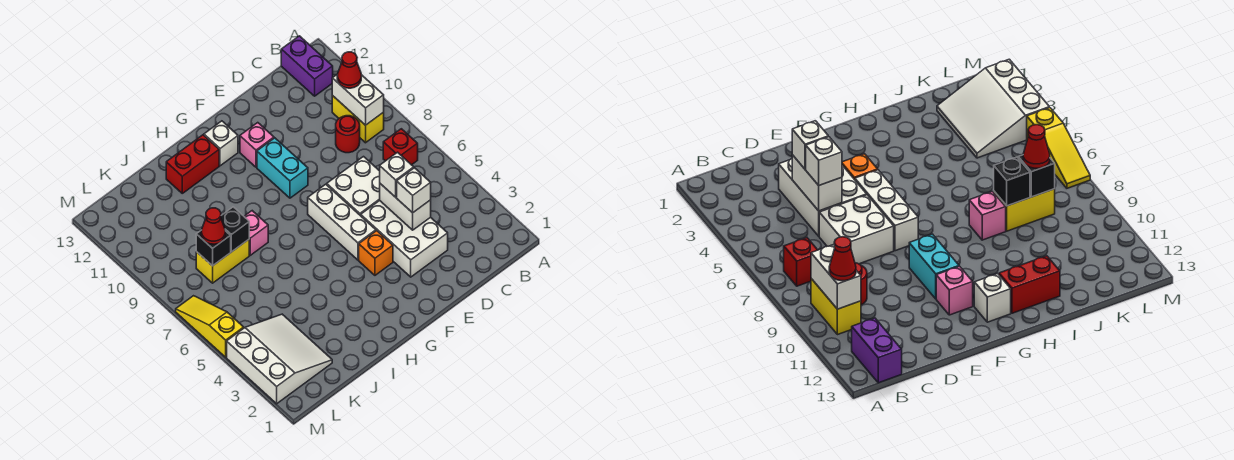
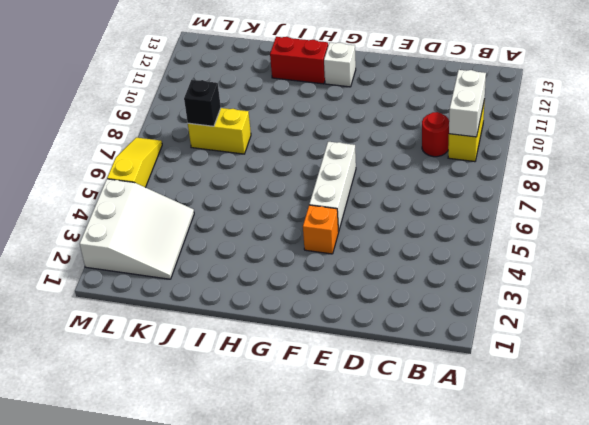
none -> red 1x1 brick [383,129,418,165]
none -> purple 1x2 brick [281,36,333,96]
none -> white 2x3 brick [361,200,448,277]

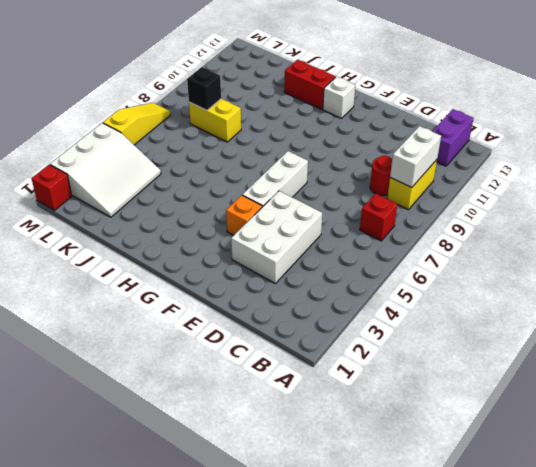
red 1x1 brick [32,165,72,210] -> none
none -> white 2x2 brick [327,157,380,216]
none -> cyan 1x2 brick [257,138,308,198]
none -> pink 1x1 brick [240,123,274,167]

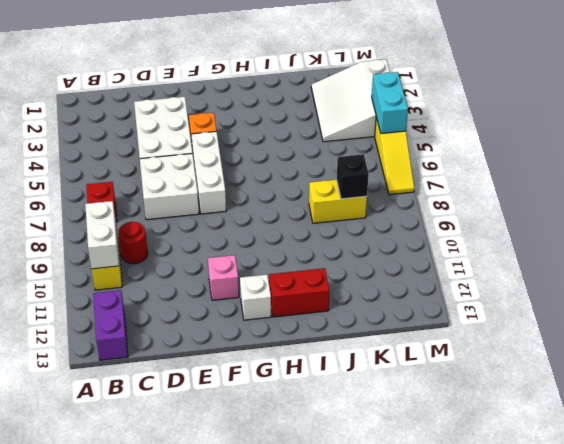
cyan 1x2 brick [372,72,408,133] -> cyan 1x2 brick moved to [257,138,308,198]
none -> pink 1x1 brick [244,211,268,255]
none -> white 1x2 brick [380,184,431,230]
none -> black 1x1 brick [221,207,249,252]

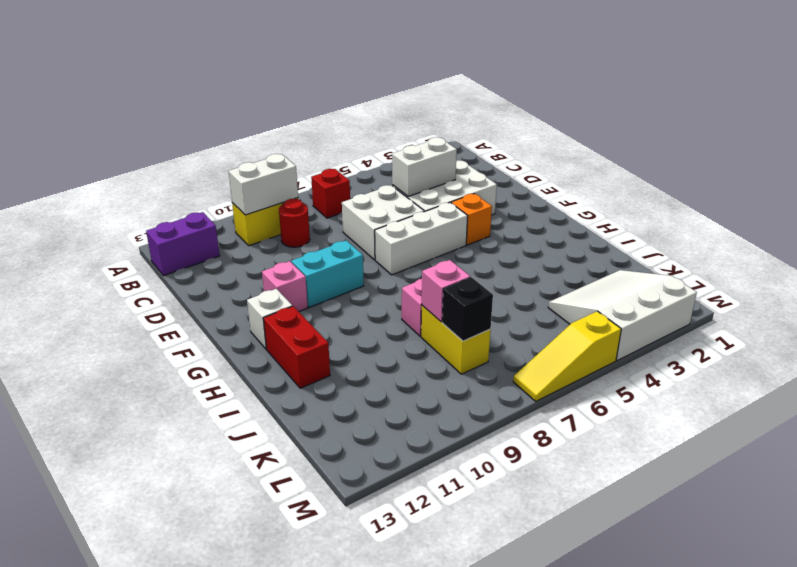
pink 1x1 brick [422,260,470,322] -> black 1x1 brick [221,207,249,252]
none -> red 1x1 cone [337,52,361,88]
none -> white 1x1 brick [397,168,431,213]
none -> white 1x1 brick [380,152,414,197]

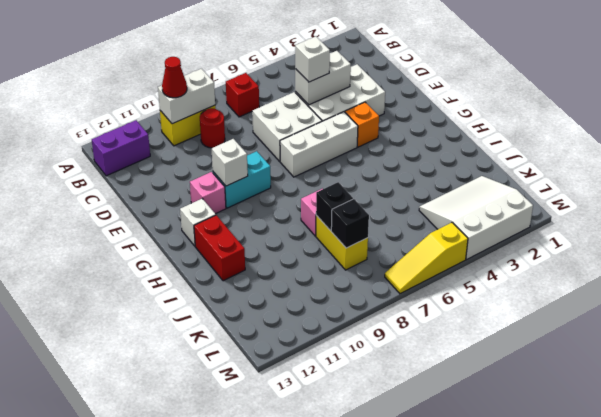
white 1x1 brick [212,139,248,186] -> white 1x1 brick moved to [397,168,431,213]
none -> red 1x1 cone [201,208,225,244]

